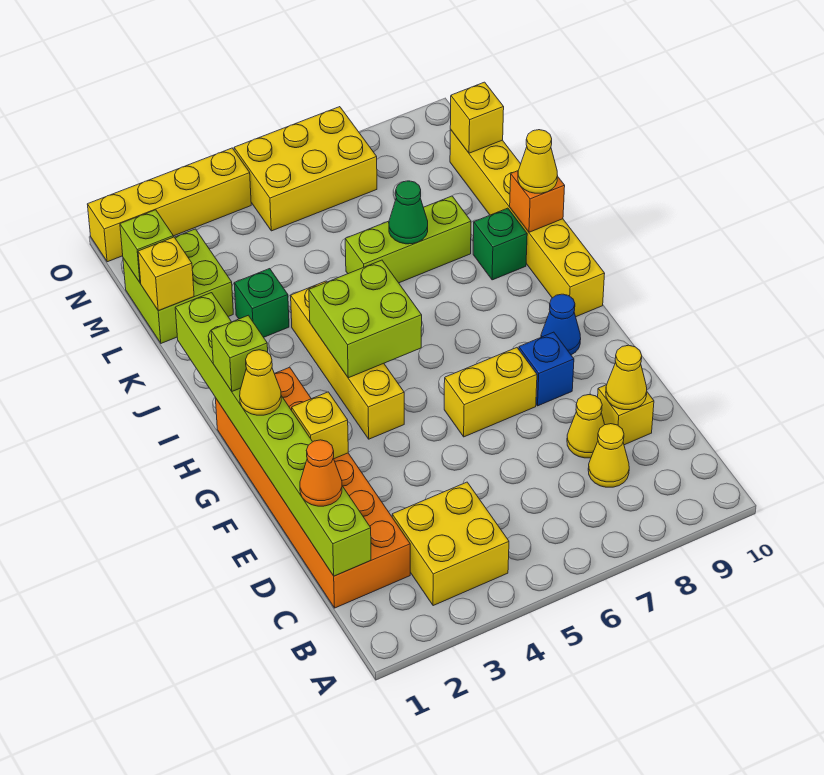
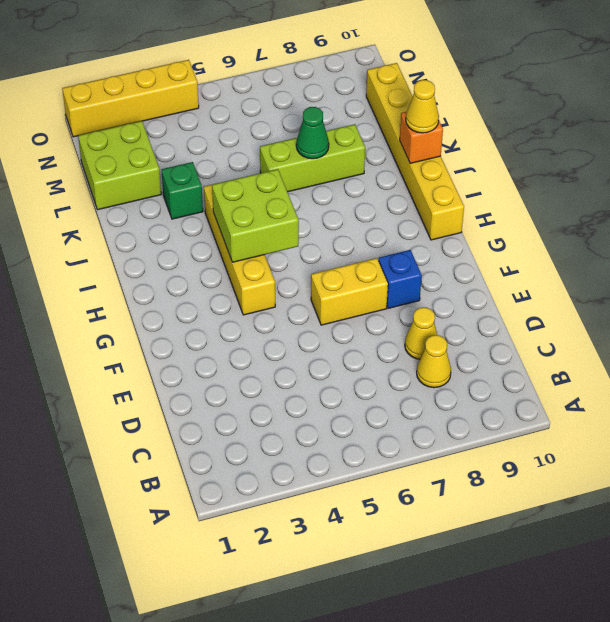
none -> yellow 2x2 brick [392,482,509,606]
none -> orange 2x6 brick [215,367,410,608]
none -> yellow 1x1 brick [598,385,654,445]

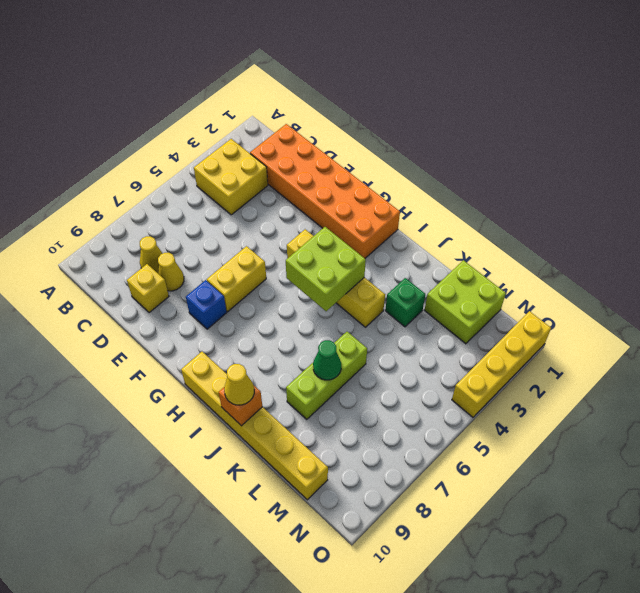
none -> blue 1x1 cone [541,294,581,355]
none -> green 1x1 brick [473,208,527,280]
none -> yellow 2x3 brick [234,107,377,231]

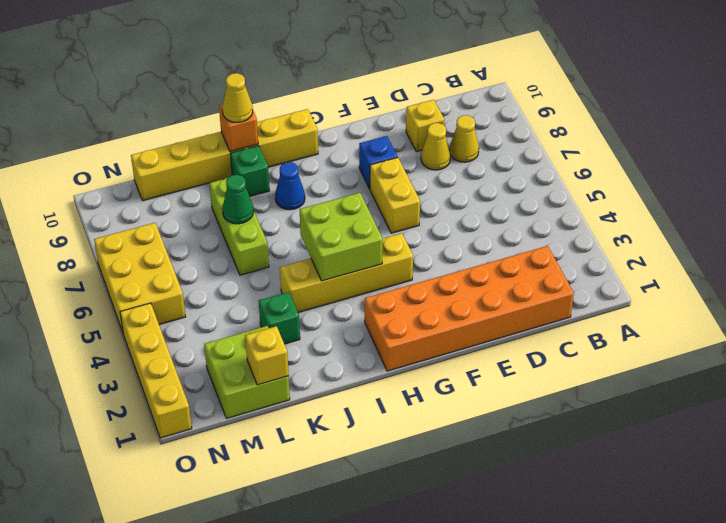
blue 1x1 cone [275,162,305,210] -> blue 1x1 cone moved to [541,294,581,355]
none -> yellow 2x2 brick [392,482,509,606]
none -> lime 1x8 brick [175,293,371,576]
none -> yellow 1x1 cone [606,345,647,410]

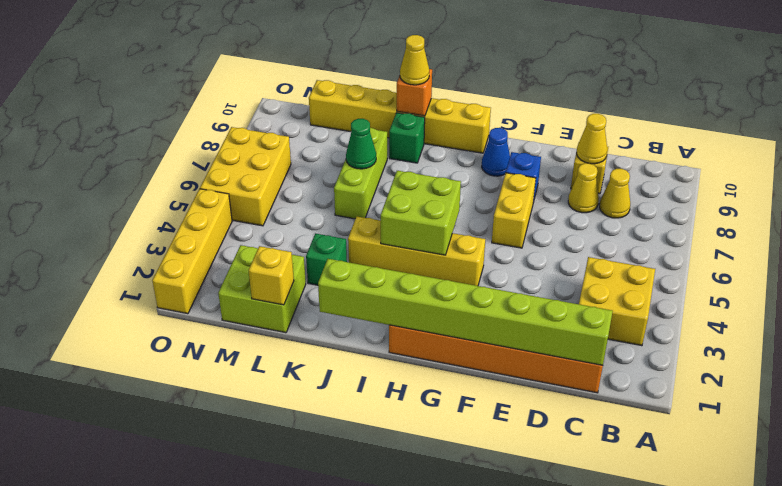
none -> yellow 1x1 brick [292,392,348,459]
none -> lime 1x1 brick [120,210,173,283]
none -> yellow 1x1 brick [450,82,504,153]

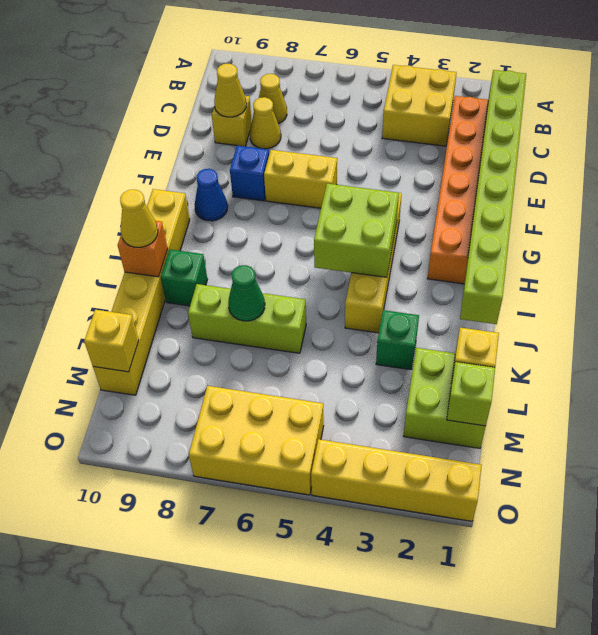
none -> yellow 1x1 brick [292,392,348,459]
none -> orange 1x1 cone [300,440,342,506]
none -> yellow 1x1 cone [240,350,281,415]

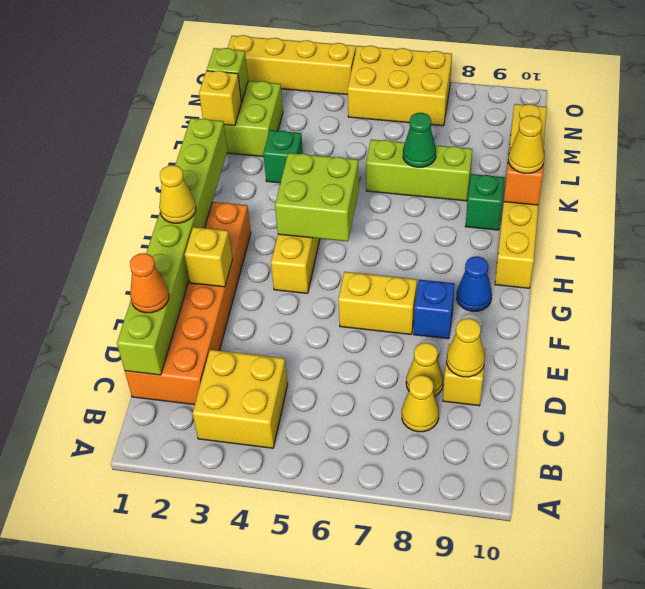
none -> yellow 1x1 brick [450,82,504,153]
none -> lime 1x1 brick [211,315,268,391]

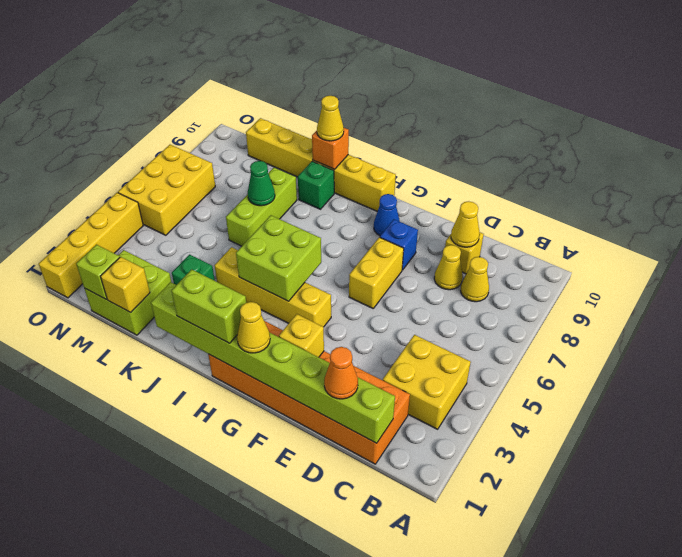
lime 1x2 brick [172,269,246,343] -> lime 1x1 brick [211,315,268,391]
none -> yellow 1x1 brick [450,82,504,153]

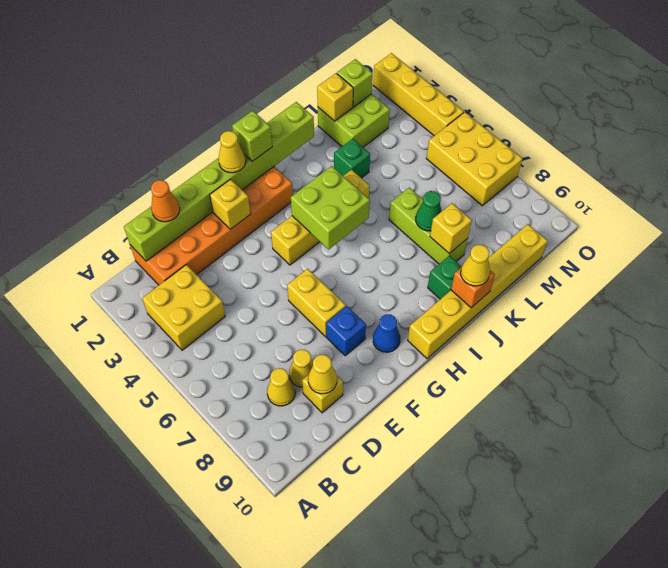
yellow 1x1 brick [430,203,472,253] -> yellow 1x1 brick moved to [450,82,504,153]

